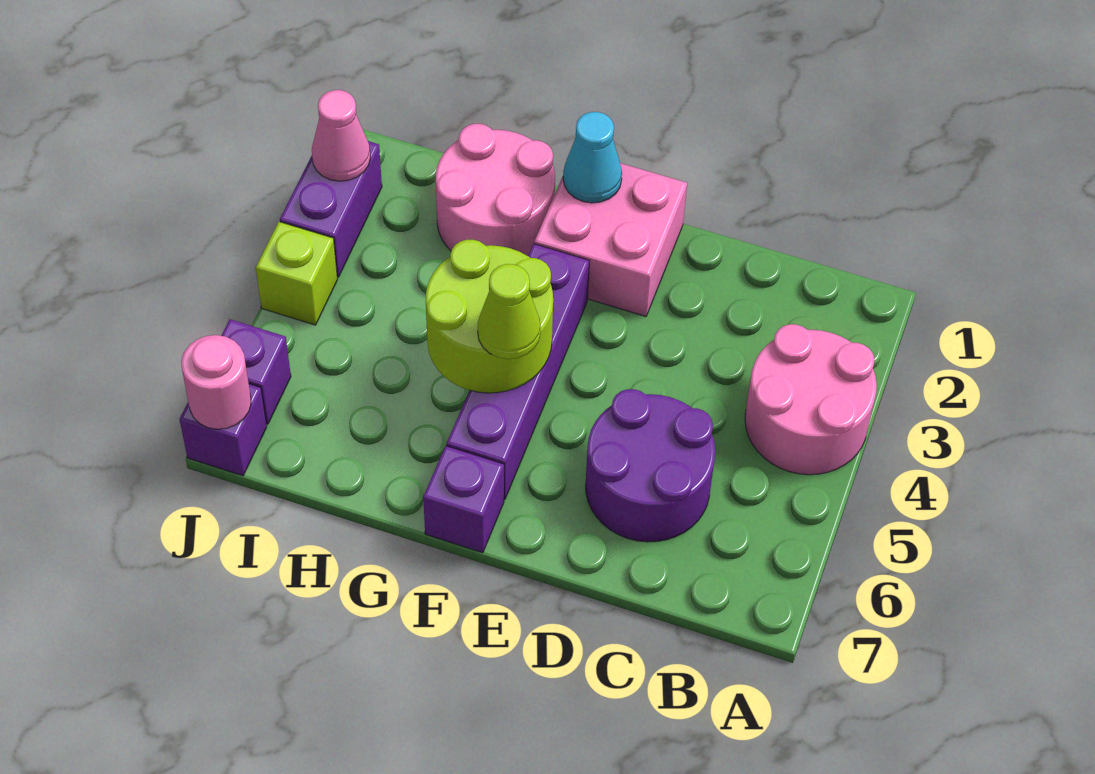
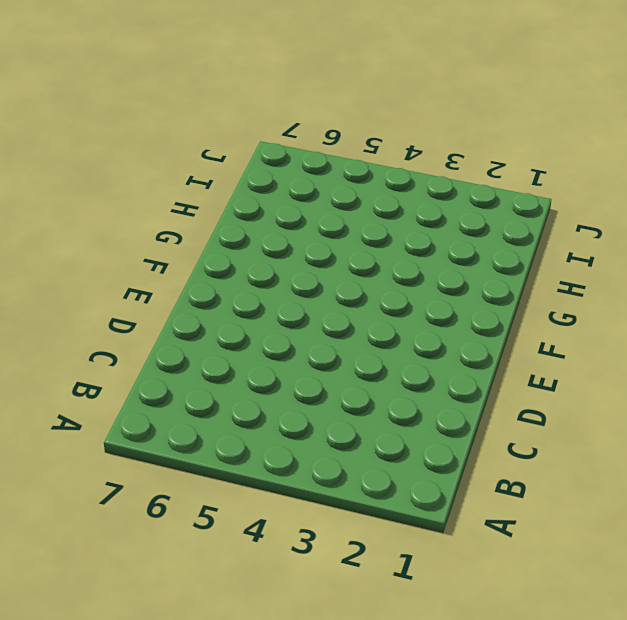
none -> pink 2x2 round brick [745,324,877,475]
none -> purple 2x2 round brick [586,389,715,542]
none -> pink 2x2 brick [534,163,687,316]

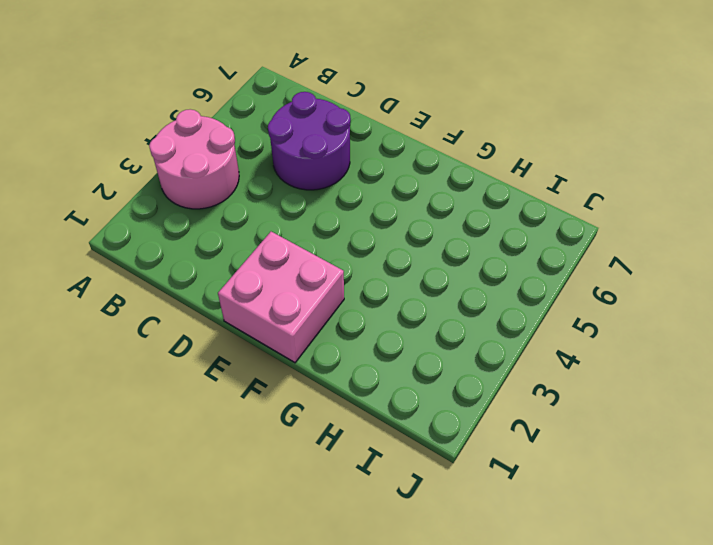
none -> purple 1x4 brick [447,244,589,499]
none -> purple 1x1 brick [423,446,504,553]
none -> pink 2x2 round brick [436,124,555,256]

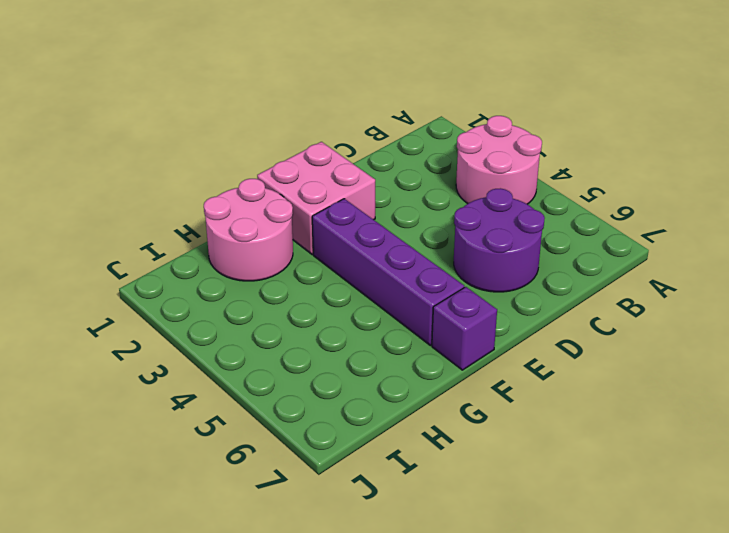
none -> purple 1x2 brick [280,141,382,277]
none -> lime 1x1 brick [256,222,337,325]
none -> purple 1x1 brick [221,319,291,424]

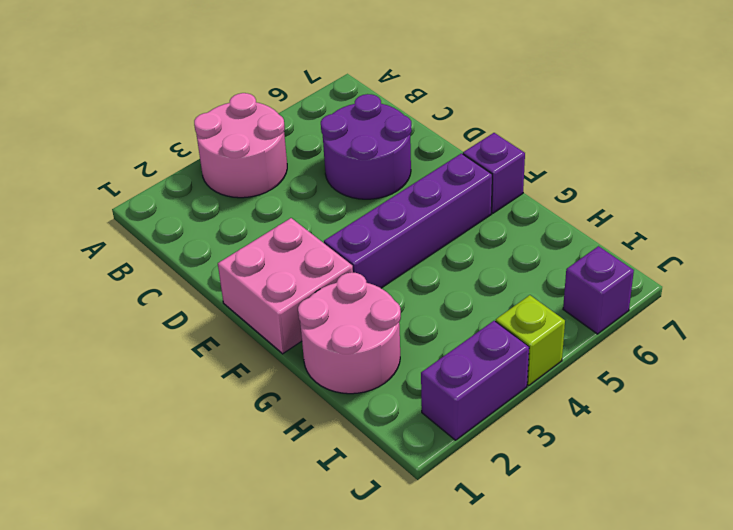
none -> purple 1x1 brick [180,384,267,476]
none -> cyan 1x1 cone [563,112,622,203]
none -> lime 2x2 round brick [426,240,553,393]

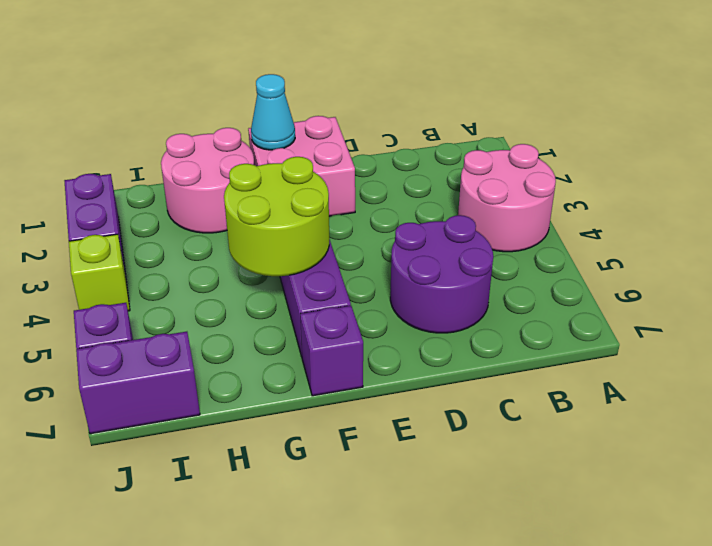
purple 1x2 brick [76,332,200,434] -> purple 1x1 brick [180,384,267,476]
none -> pink 1x1 cone [312,90,370,181]
none -> pink 1x1 round brick [181,335,251,429]
none -> lime 1x1 cone [478,264,541,359]

